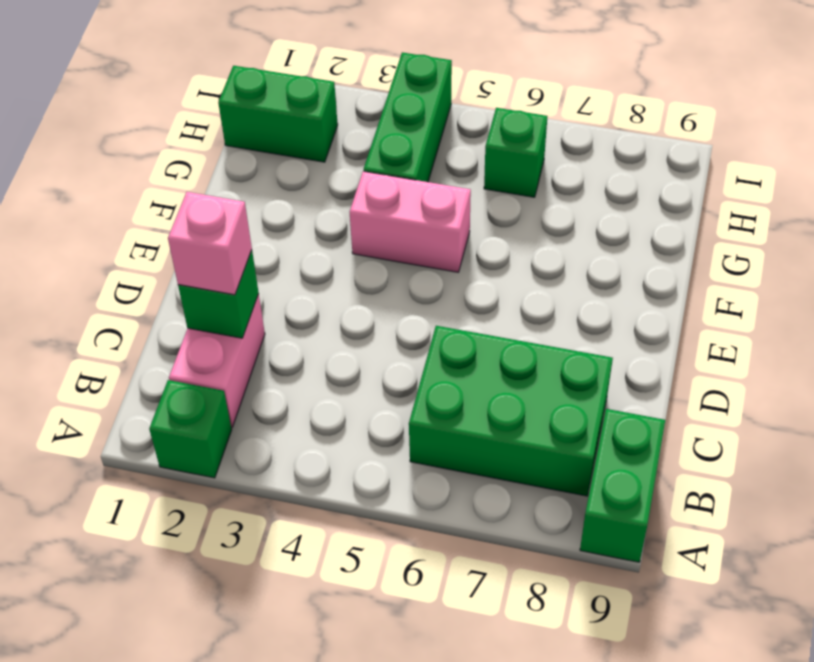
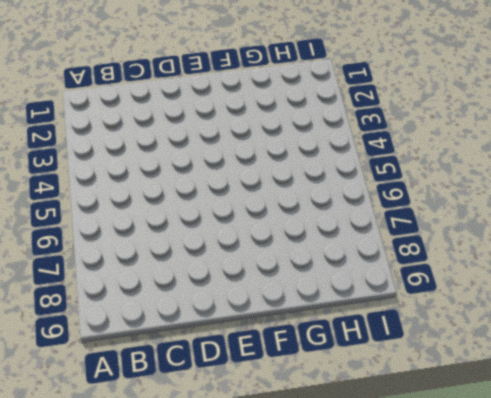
none -> green 1x1 brick [149,380,232,478]
none -> green 1x2 brick [580,409,665,562]

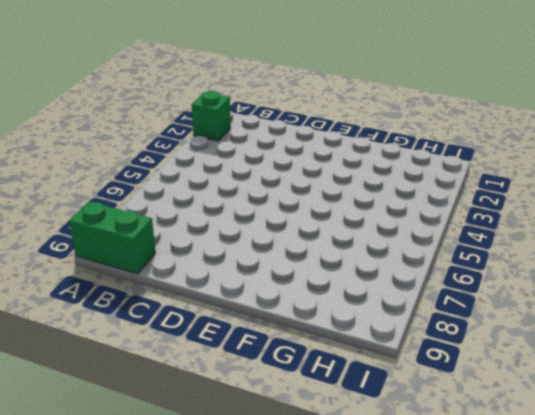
none -> pink 1x2 brick [169,294,265,427]
none -> green 2x3 brick [409,326,613,496]

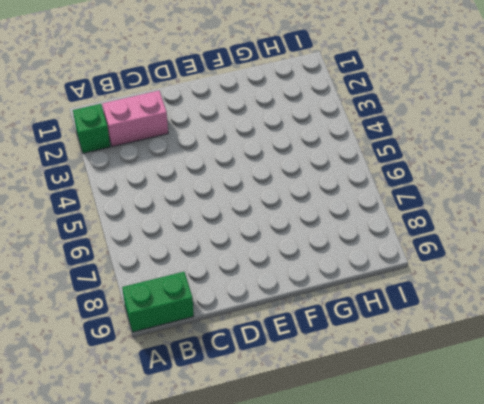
none -> green 2x3 brick [409,326,613,496]
none -> pink 1x2 brick [350,171,471,272]

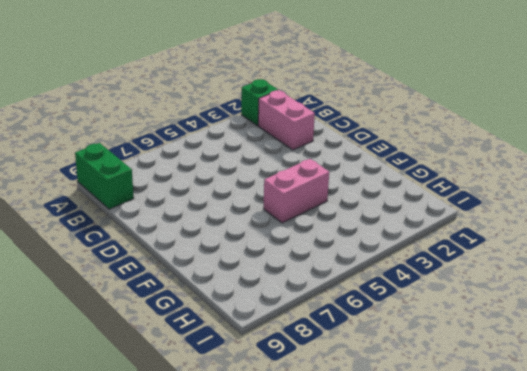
none -> green 2x3 brick [409,326,613,496]
none -> green 1x3 brick [364,52,452,182]

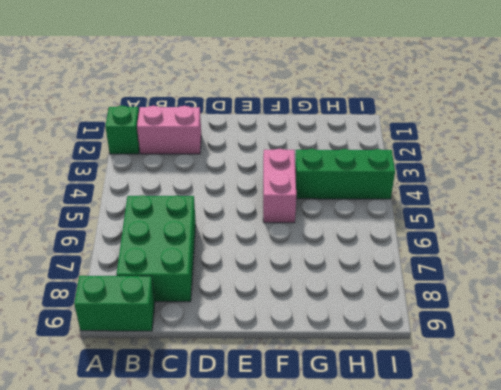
none -> green 1x2 brick [218,66,338,162]
none -> green 1x1 brick [484,108,547,197]

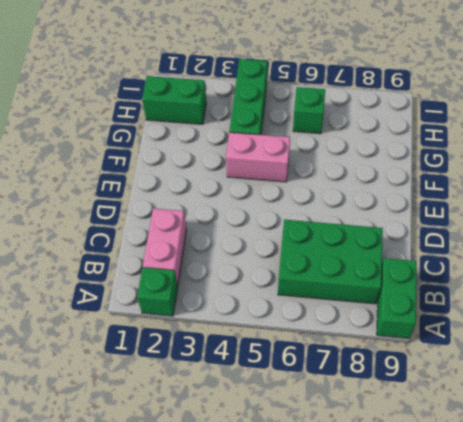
none -> green 1x1 brick [178,250,259,338]
none -> pink 1x1 brick [168,192,252,295]

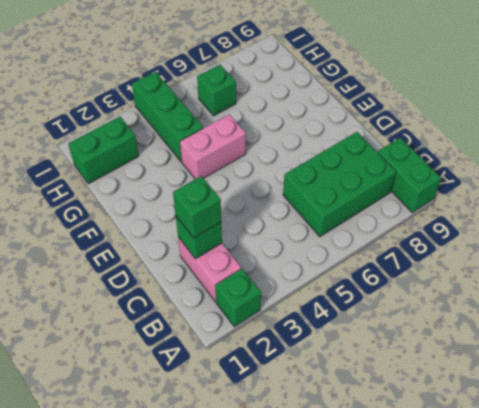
green 1x1 brick [173,176,221,238] -> pink 1x1 brick [168,192,252,295]

